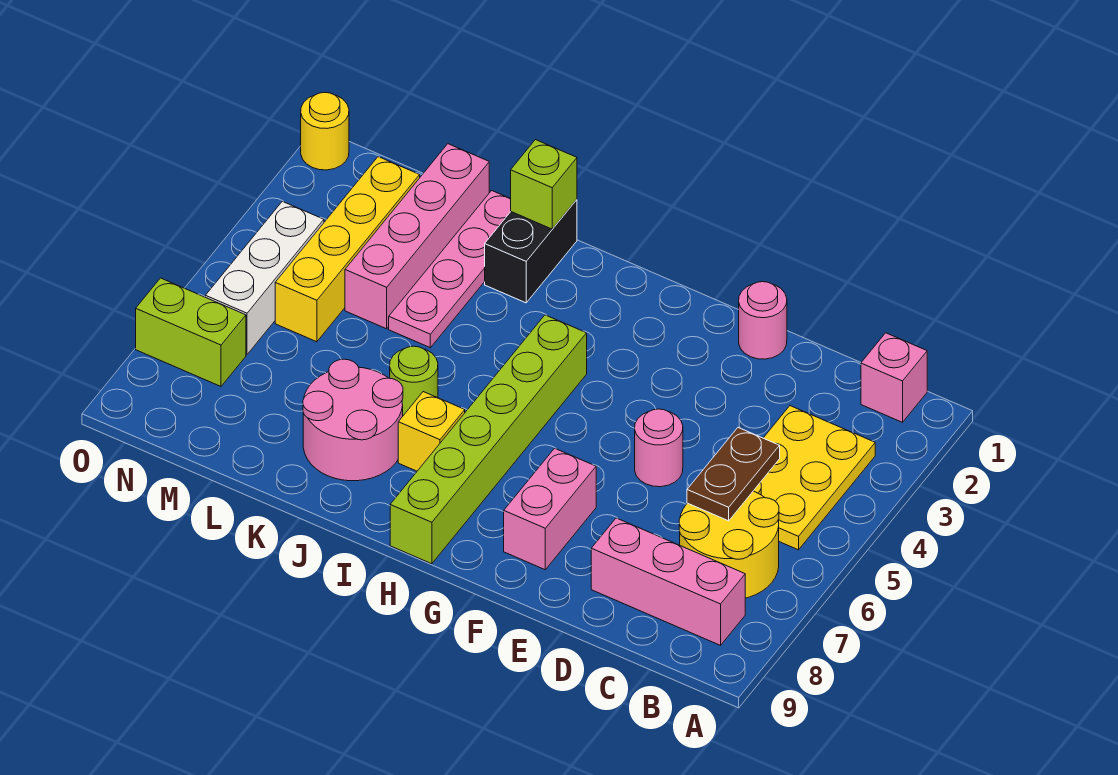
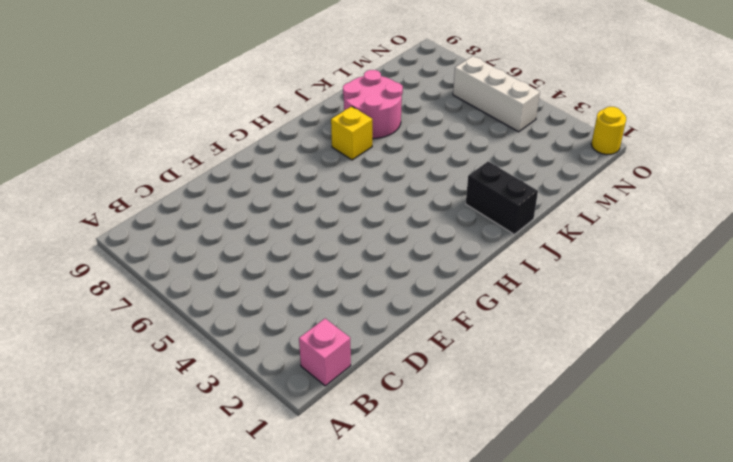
none -> yellow 2x3 plate [754,406,875,550]
none -> yellow 2x2 round brick [679,491,779,598]
none -> pink 1x3 brick [591,518,745,645]

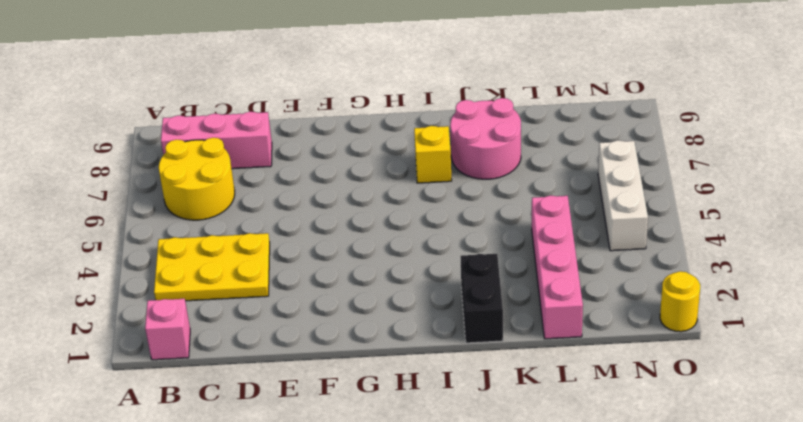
yellow 2x3 plate [154,233,270,301] -> yellow 2x3 plate turned to [754,406,875,550]
none -> pink 1x1 round brick [739,282,787,359]
none -> pink 1x1 round brick [635,409,683,487]
none -> pink 1x2 brick [504,448,596,570]

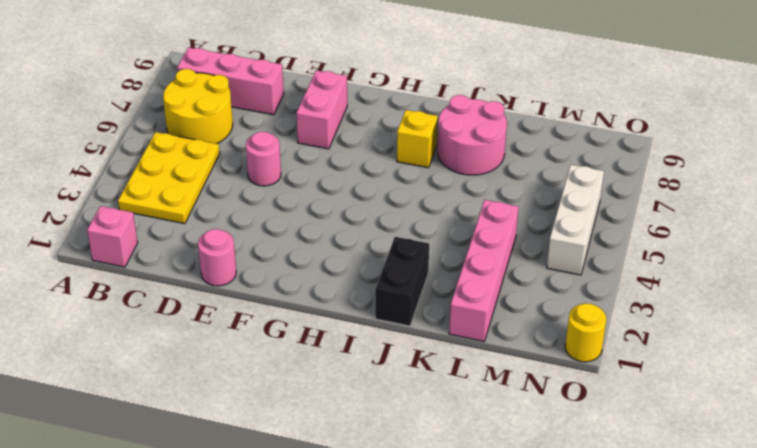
none -> lime 1x6 brick [390,315,587,564]
none -> lime 1x1 round brick [390,346,438,416]
none -> pink 1x4 plate [389,191,511,348]

